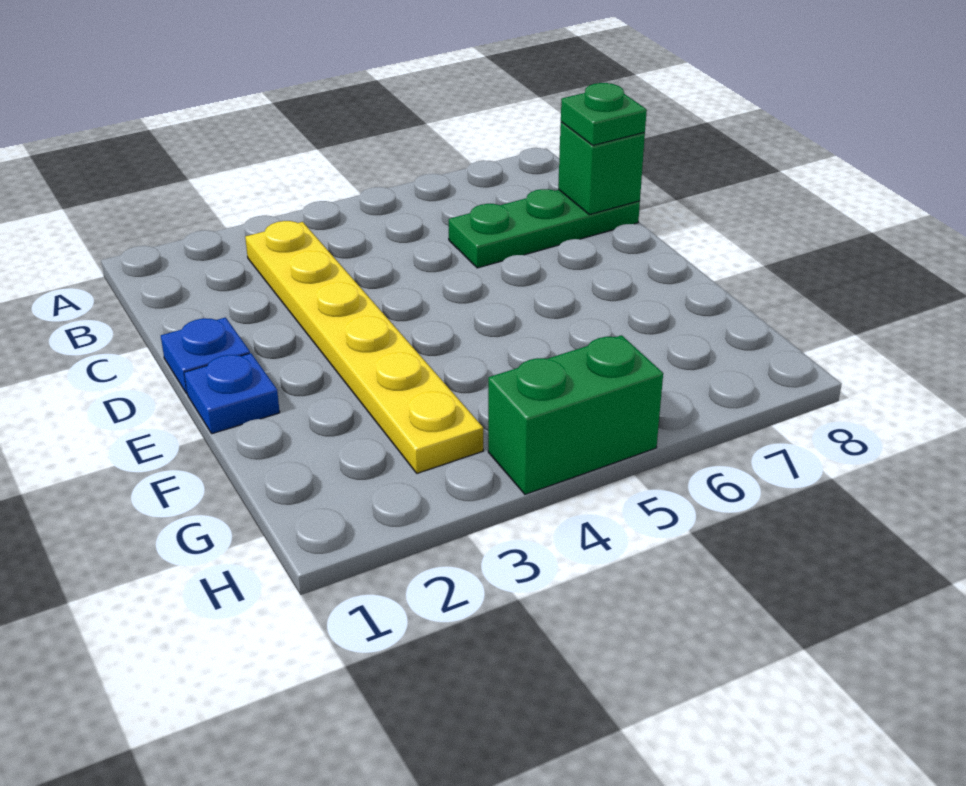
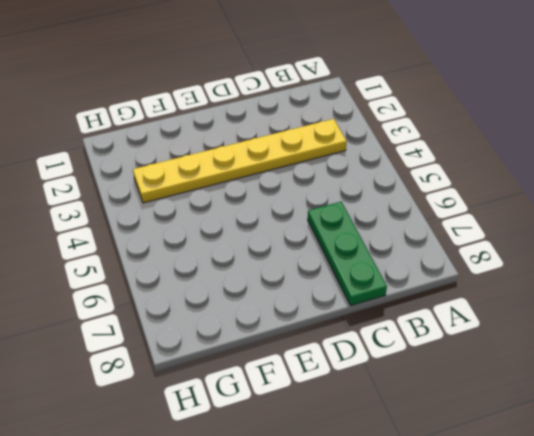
none -> blue 1x1 plate [161,318,250,394]
none -> blue 1x1 plate [184,353,280,434]

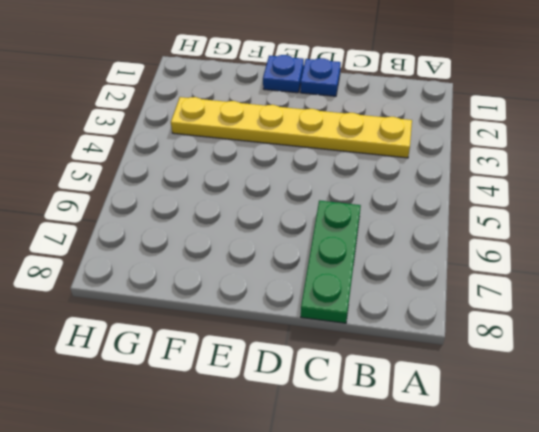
none -> green 1x2 brick [488,335,663,494]
none -> green 1x1 brick [558,122,645,215]

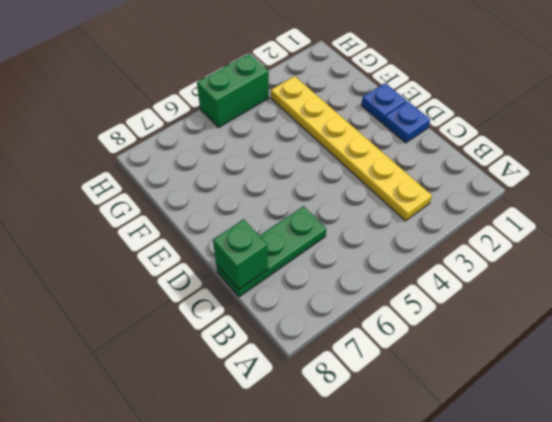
none -> green 1x1 plate [561,83,647,145]

